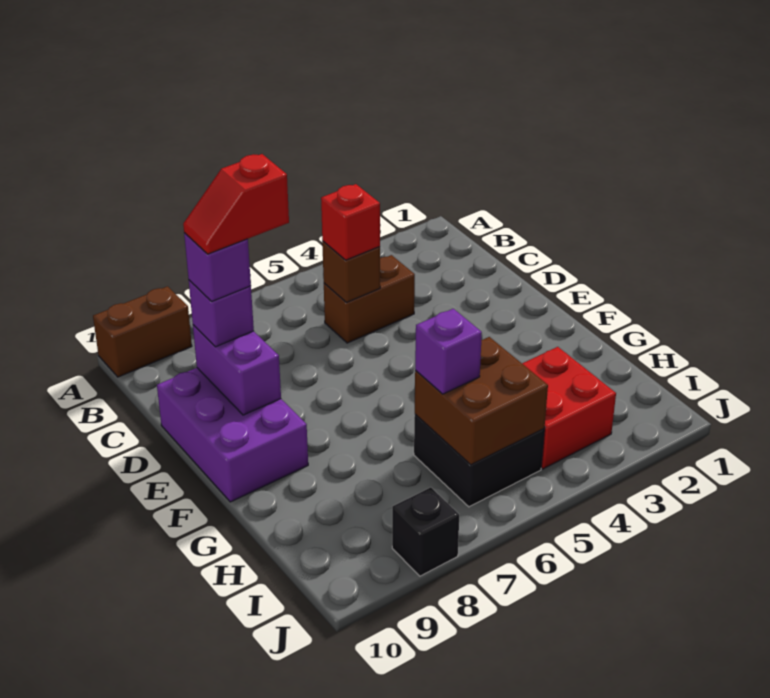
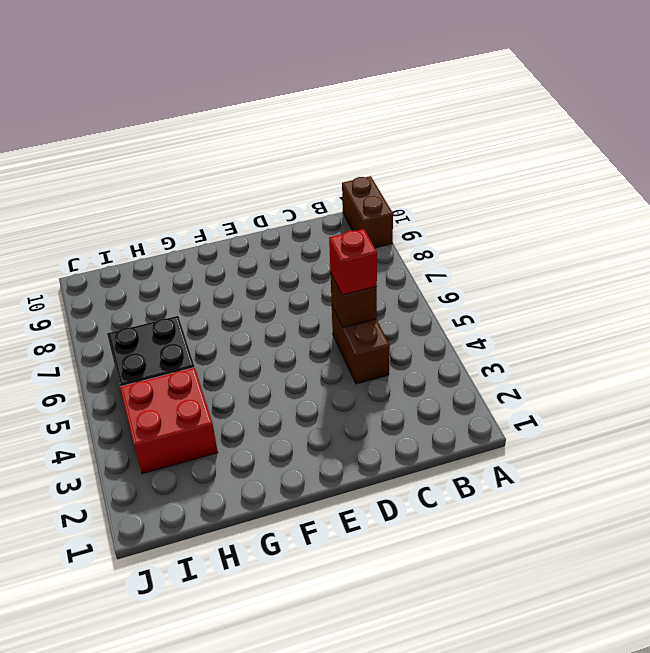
none -> purple 2x3 brick [157,368,308,502]
none -> black 1x1 brick [392,487,459,576]
none -> purple 1x2 brick [193,325,281,415]

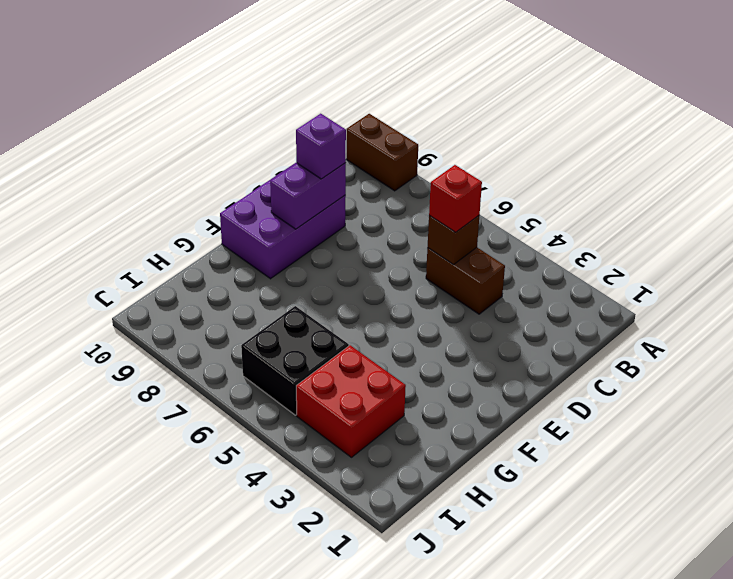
none -> black 1x1 brick [392,487,459,576]
none -> brown 2x2 brick [415,337,548,465]
none -> purple 1x1 brick [415,309,482,394]

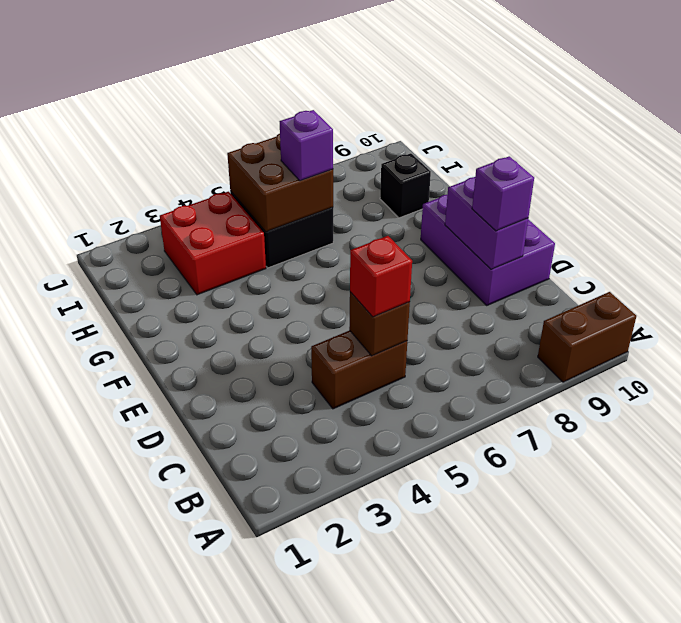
black 1x1 brick [380,153,431,218] -> black 1x1 brick moved to [392,487,459,576]
none -> purple 1x1 brick [184,233,251,302]
none -> red 1x2 slope [183,154,289,254]

